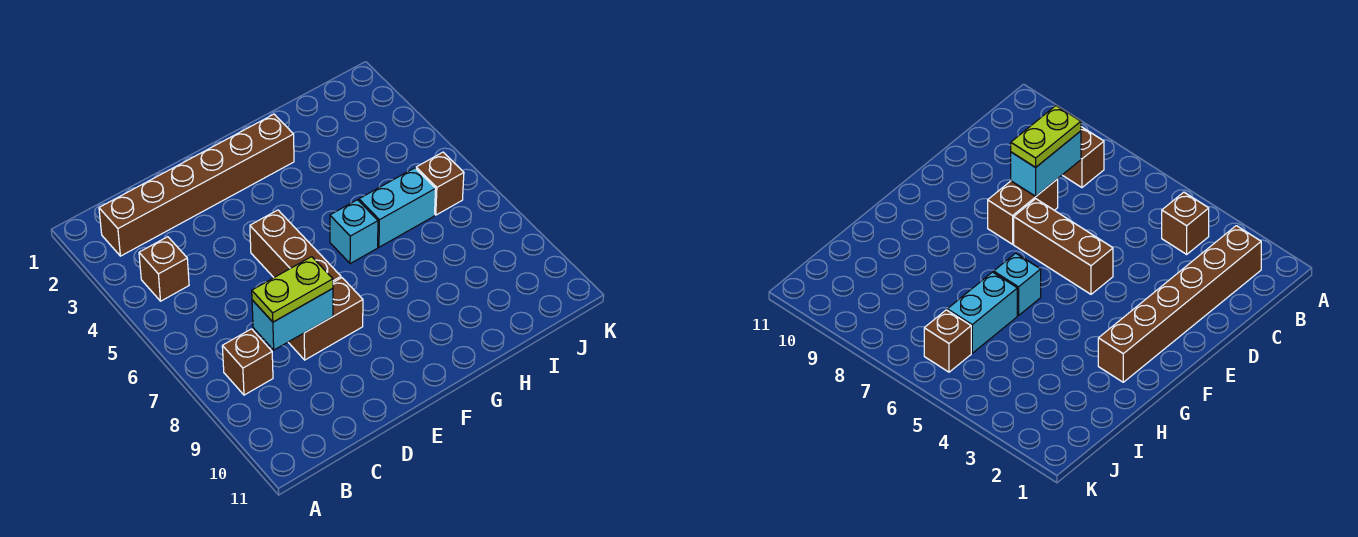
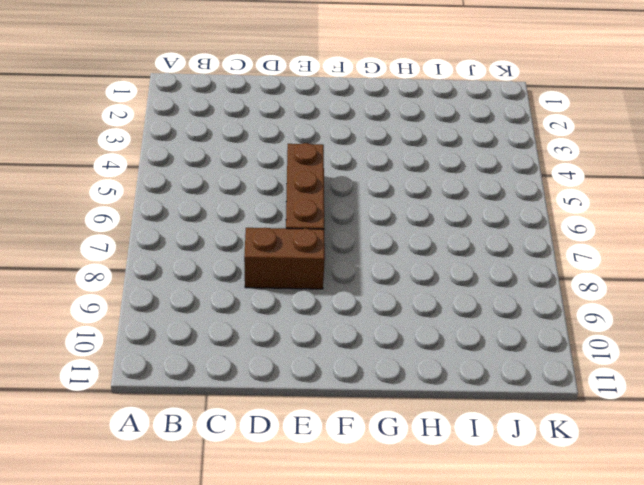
none -> brown 1x6 brick [99,114,294,256]
none -> brown 1x1 brick [139,237,189,301]

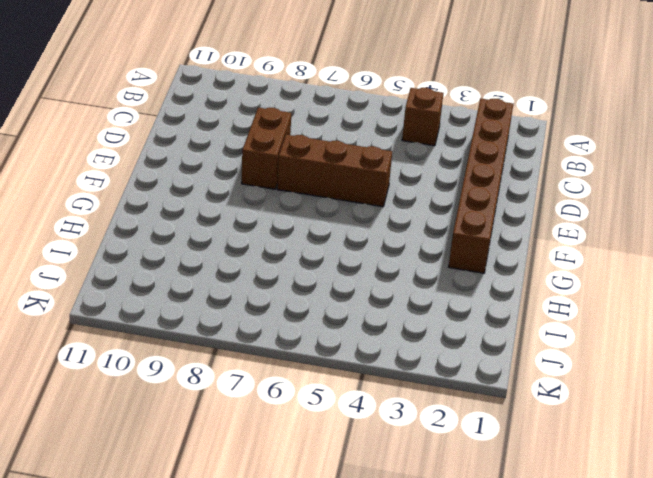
none -> brown 1x1 brick [222,329,273,395]
none -> cyan 1x1 brick [330,200,378,264]

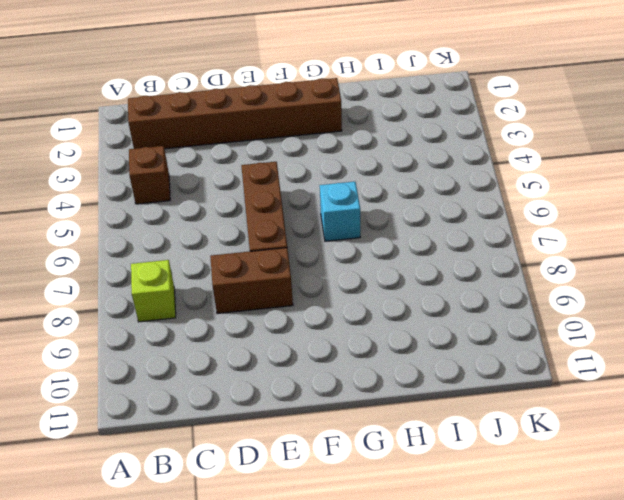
lime 1x1 brick [131,260,176,322] -> brown 1x1 brick [222,329,273,395]
none -> cyan 1x2 brick [359,168,436,247]
none -> brown 1x1 brick [416,152,464,215]

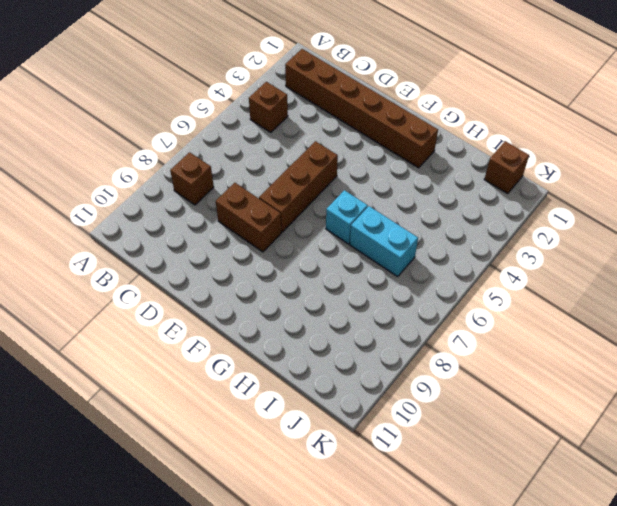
brown 1x1 brick [484,141,529,194] -> brown 1x1 brick moved to [416,152,464,215]
none -> cyan 1x2 brick [252,289,333,350]
none -> lime 1x2 plate [252,257,333,322]

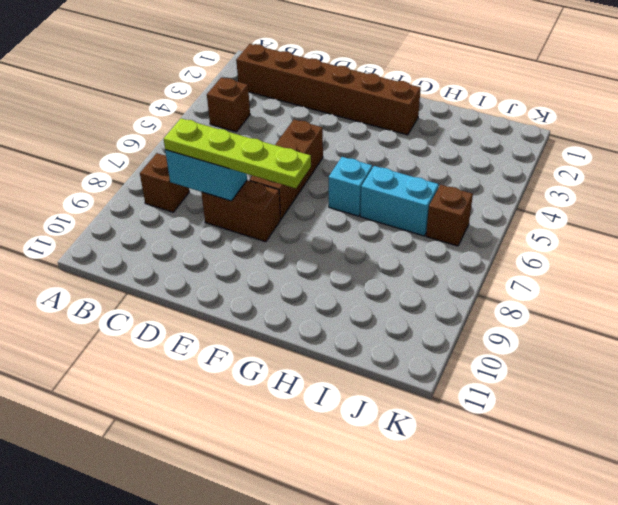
lime 1x4 plate [163,118,311,188] -> lime 1x2 plate [252,257,333,322]

